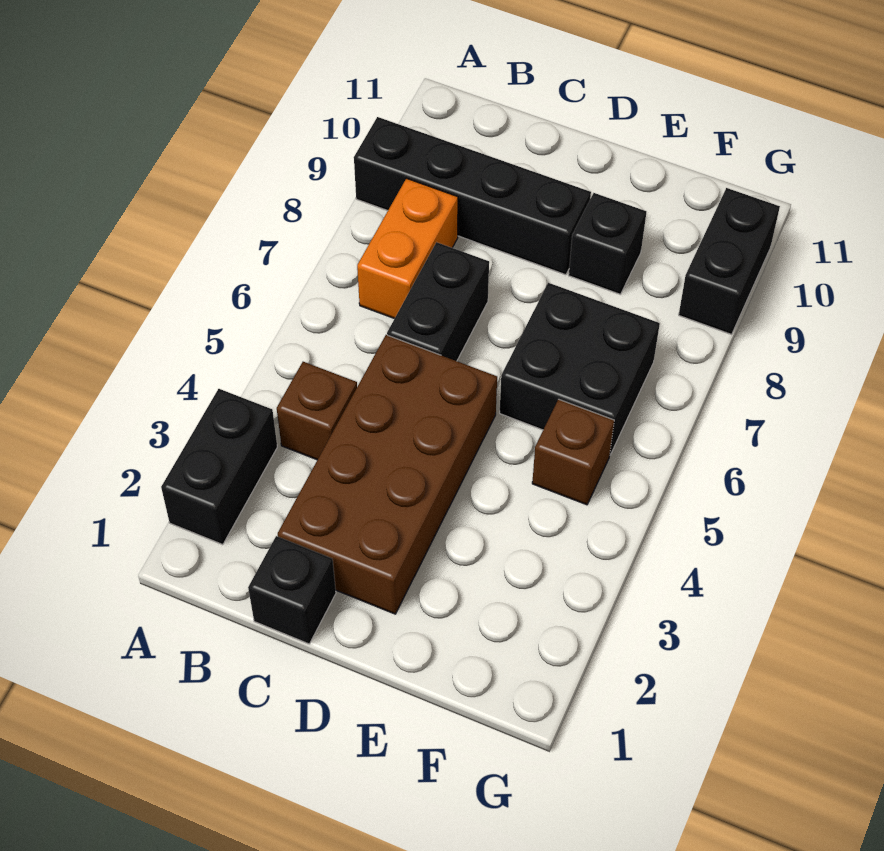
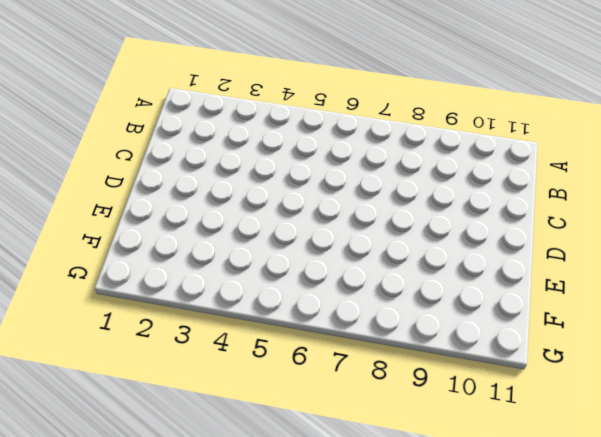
none -> black 1x2 brick [161,389,277,545]
none -> black 1x4 brick [354,117,591,275]

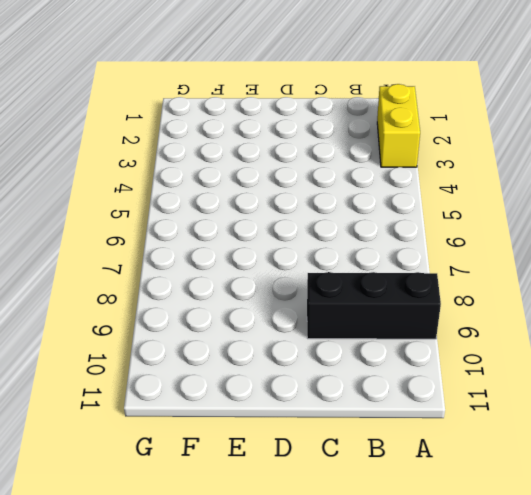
yellow 1x2 brick [377,84,420,167] -> black 1x2 brick [161,389,277,545]
black 1x3 brick [307,272,441,339] -> black 1x4 brick [354,117,591,275]
none -> brown 1x1 brick [277,362,357,460]
none -> orange 1x2 brick [357,178,458,319]

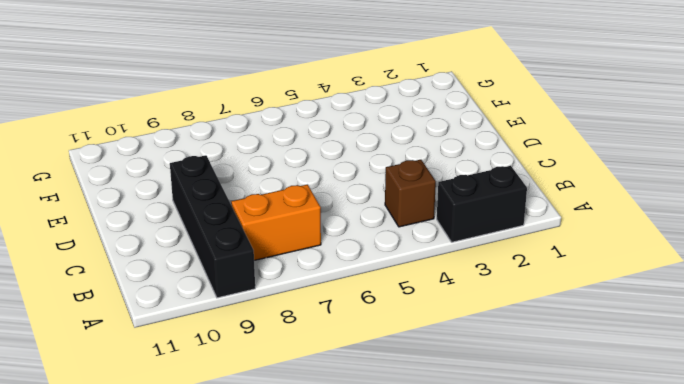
none -> black 1x1 brick [248,536,336,644]
none -> brown 2x4 brick [278,335,497,614]

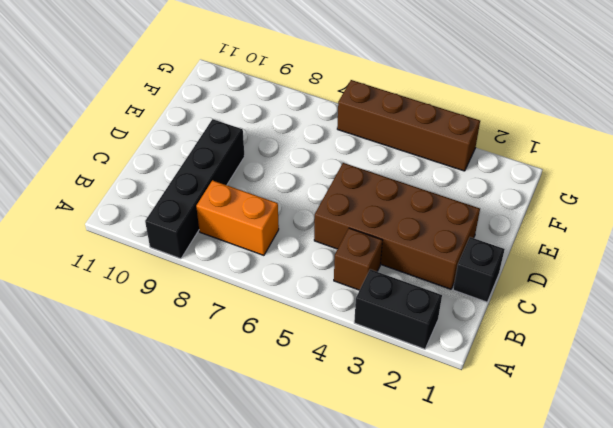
brown 1x4 brick [337,80,480,171] -> none
none -> black 1x2 brick [387,242,489,361]
none -> black 2x2 brick [500,283,660,455]

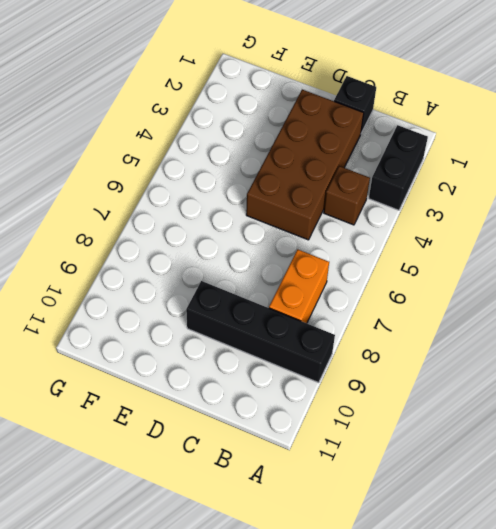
none -> black 1x2 brick [387,242,489,361]
none -> black 2x2 brick [500,283,660,455]

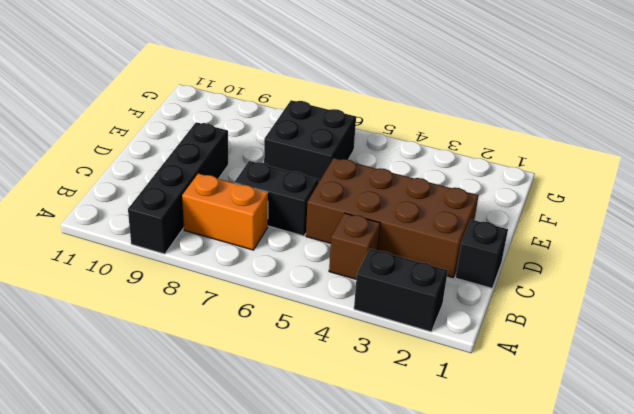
none -> black 1x1 brick [569,193,647,294]
none -> brown 1x1 brick [532,399,614,505]

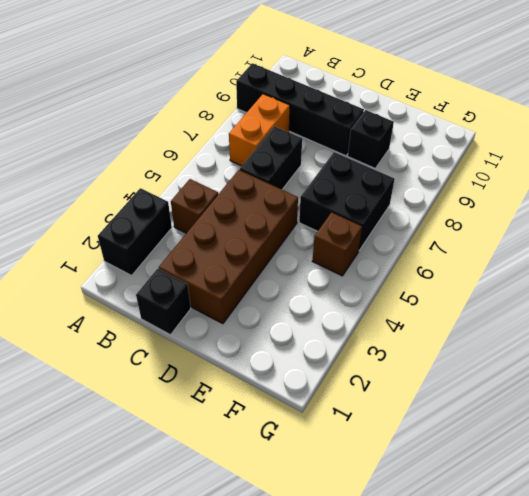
none -> black 1x2 brick [679,188,780,334]

